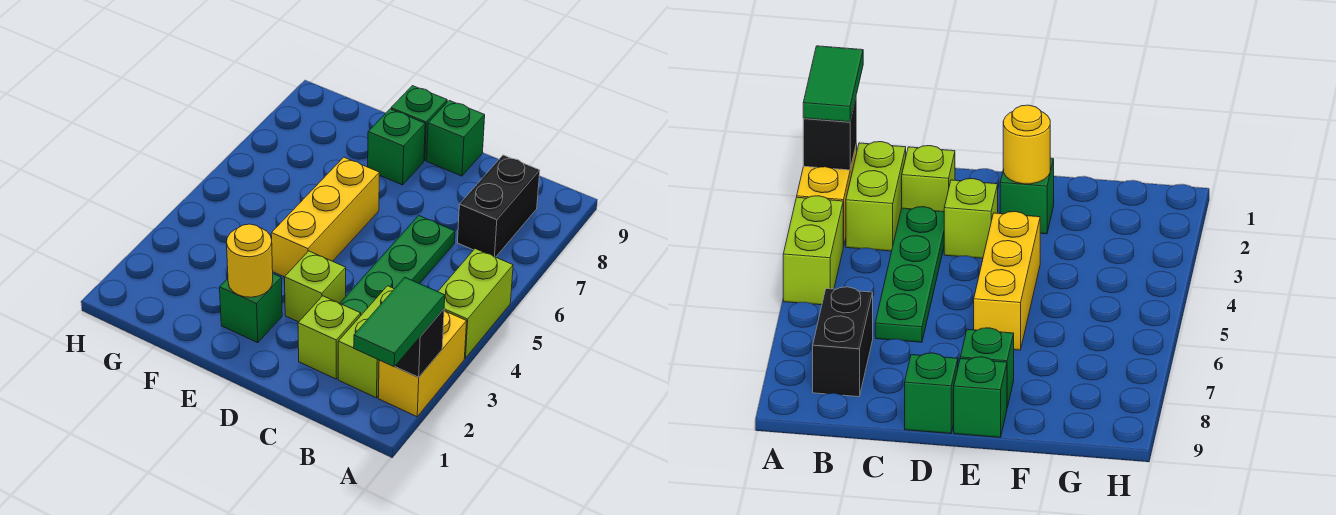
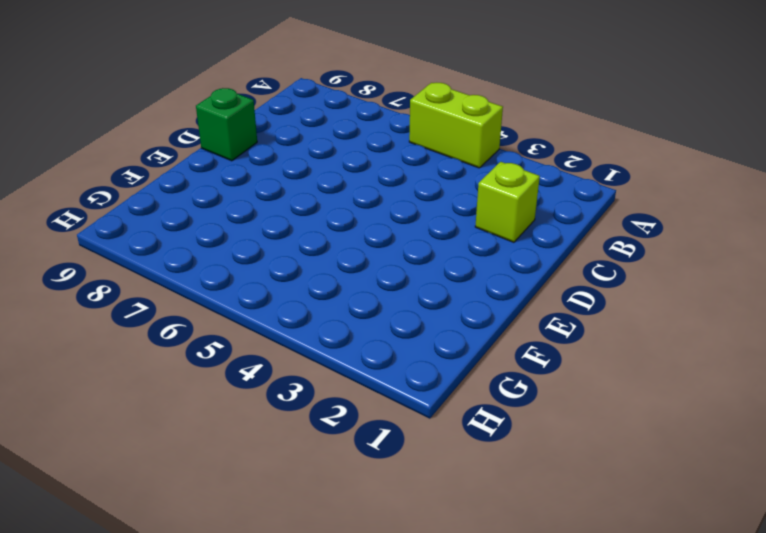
none -> yellow 1x2 brick [378,311,467,417]
none -> lime 1x2 brick [338,286,394,398]
none -> black 1x2 brick [458,155,540,257]

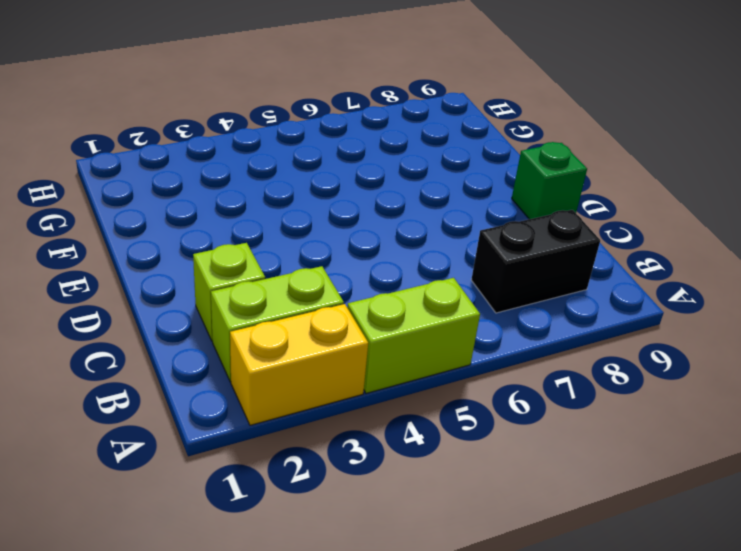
none -> green 1x4 plate [340,216,455,315]
none -> lime 1x1 brick [285,251,346,322]
none -> green 1x1 brick [220,274,282,343]

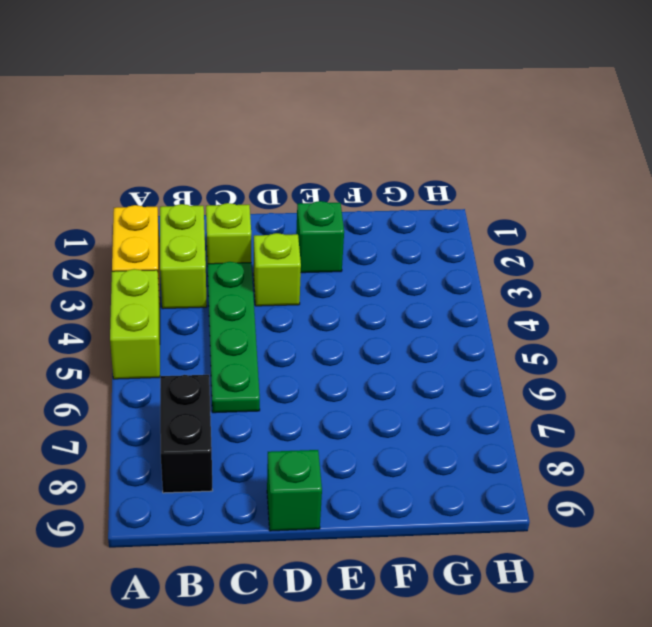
none -> yellow 1x3 brick [271,157,379,277]
none -> green 1x1 brick [368,109,425,185]
none -> green 1x1 brick [391,86,447,161]

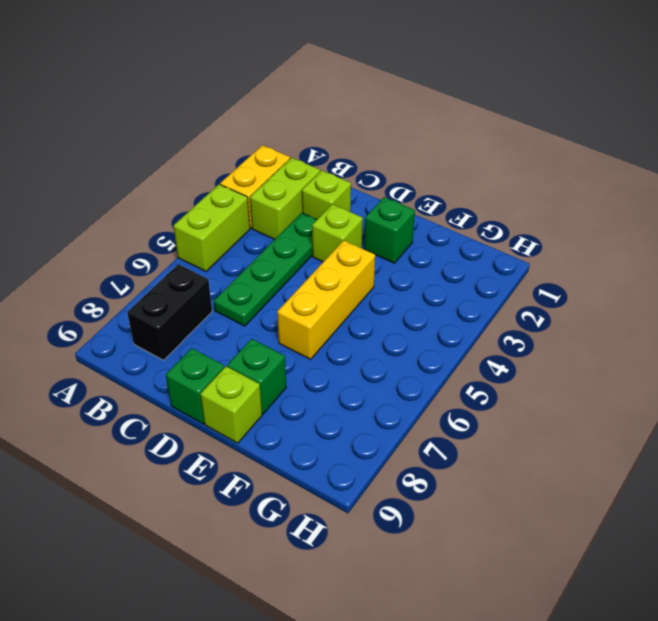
lime 1x1 brick [201,366,262,443] -> green 1x1 brick [391,86,447,161]
none -> black 1x1 brick [395,309,444,377]
none -> yellow 1x1 round brick [226,224,273,297]
none -> green 1x2 tile [354,278,445,367]

